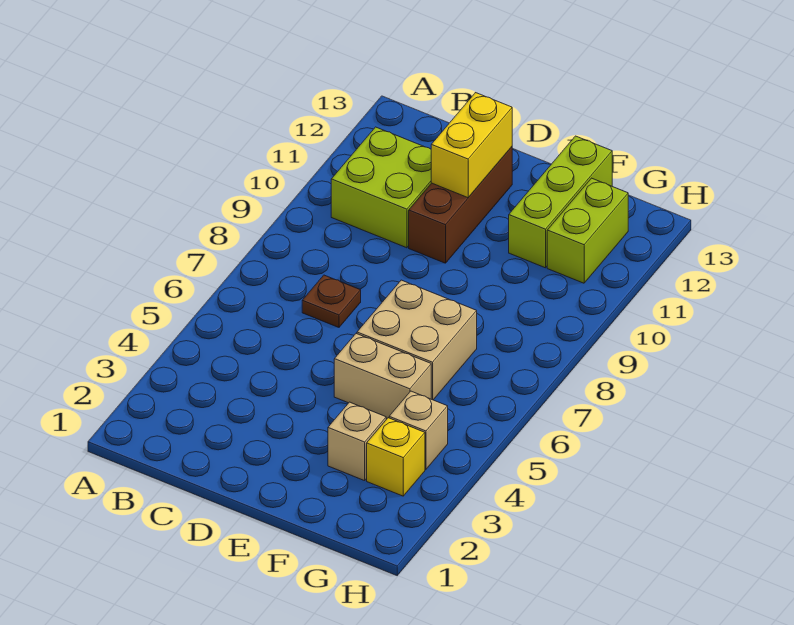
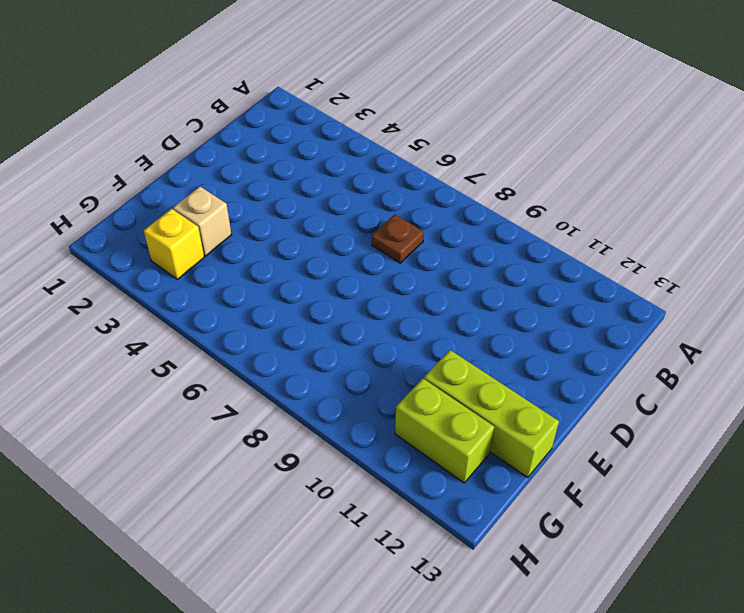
none -> lime 2x2 brick [331,127,431,248]
none -> brown 1x3 brick [409,147,512,263]

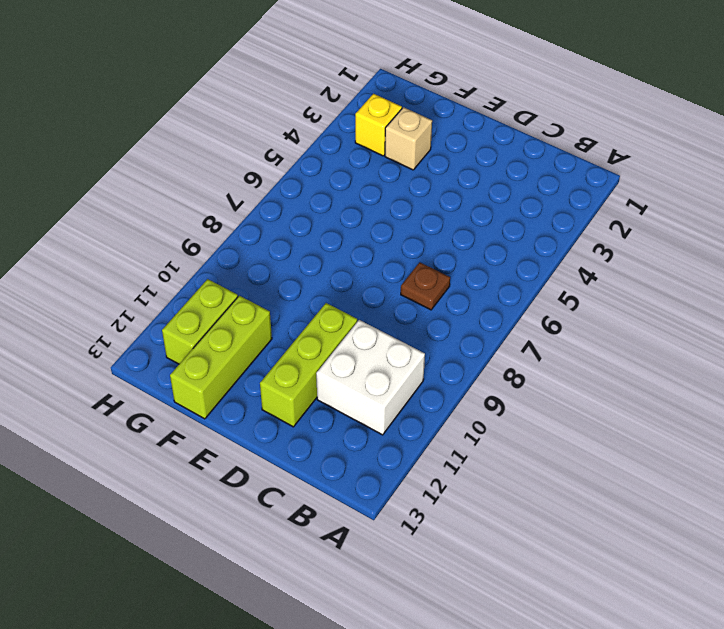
white 2x2 brick [316,320,425,435] -> lime 2x2 brick [331,127,431,248]
lime 1x3 brick [260,303,357,427] -> brown 1x3 brick [409,147,512,263]
none -> tan 1x2 brick [334,334,431,418]
none -> tan 2x2 brick [357,280,477,400]

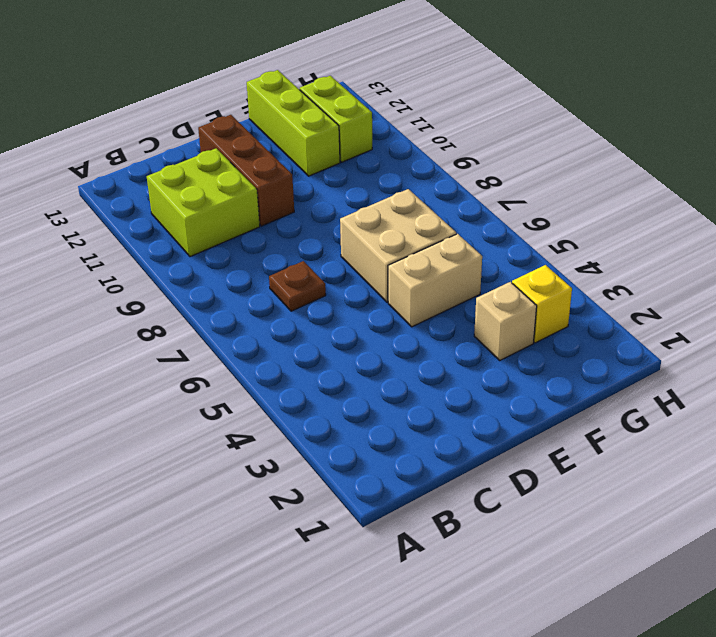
none -> tan 1x1 brick [389,391,448,470]
none -> yellow 1x2 brick [431,93,512,198]

